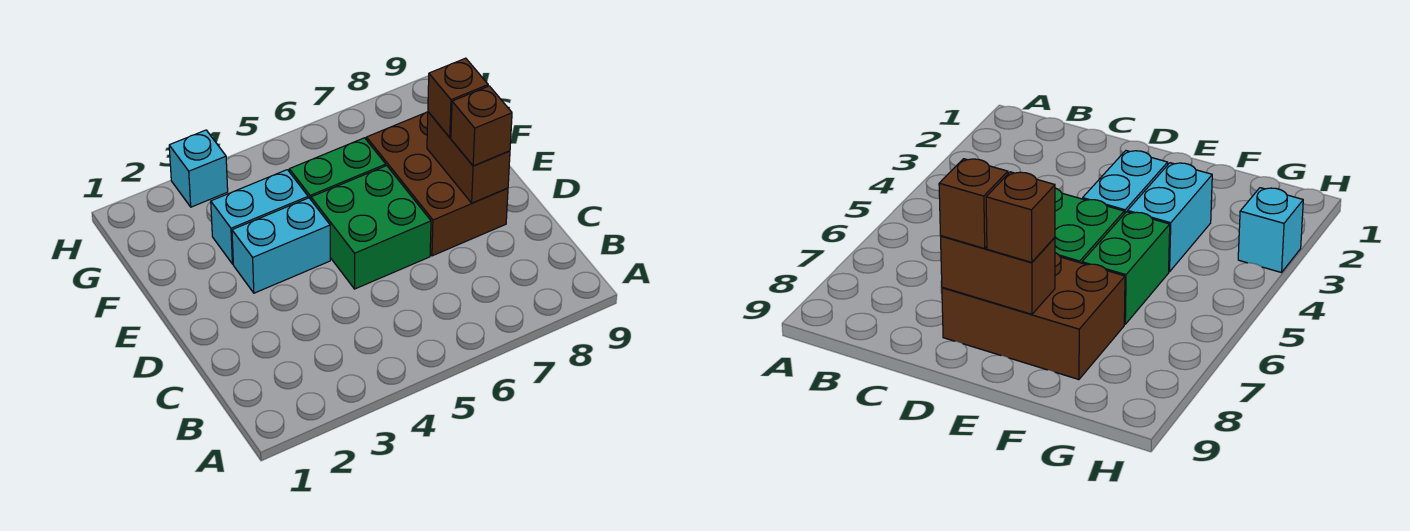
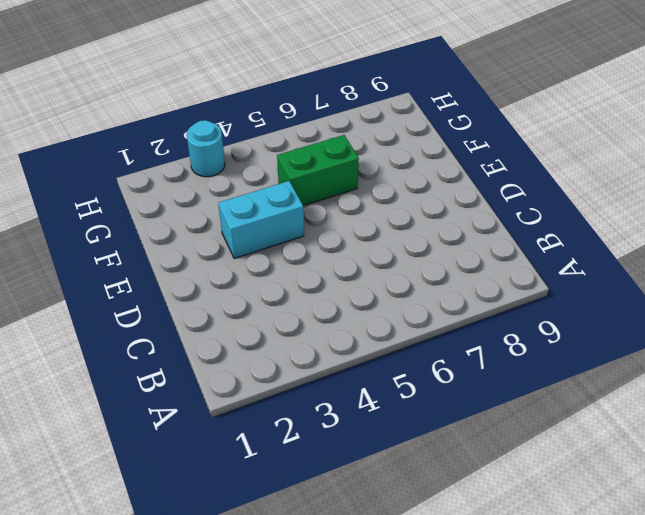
cyan 1x1 round brick [187,120,225,177] -> cyan 1x1 brick [169,130,228,207]
none -> green 2x2 brick [311,166,431,289]
none -> brown 2x3 brick [366,112,508,256]

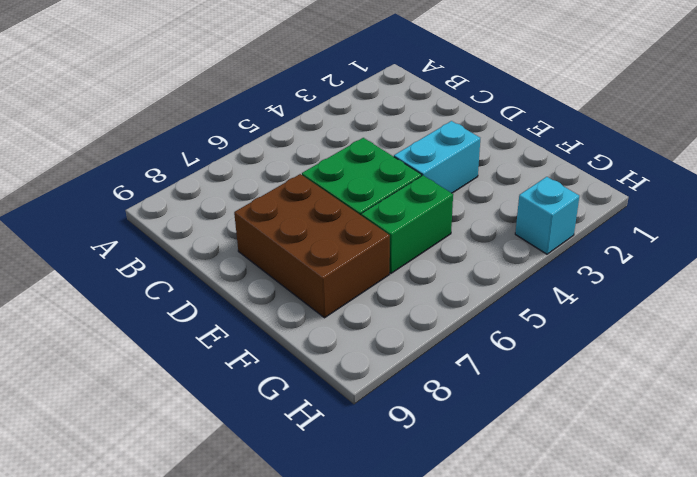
none -> cyan 1x2 brick [211,170,308,264]
none -> brown 1x2 brick [427,112,510,203]

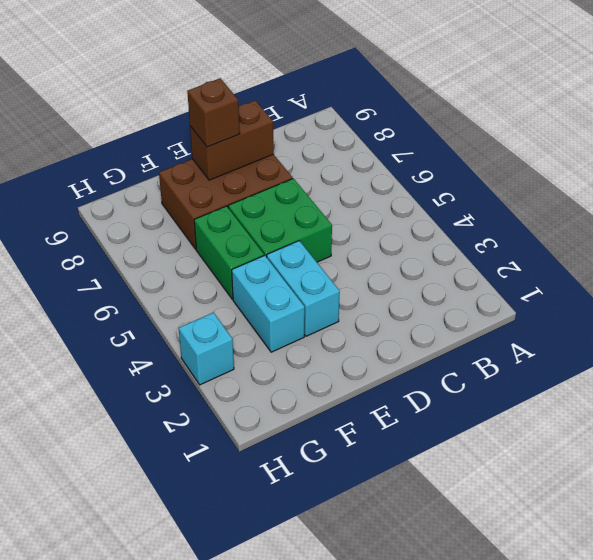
none -> brown 1x1 brick [451,86,512,166]

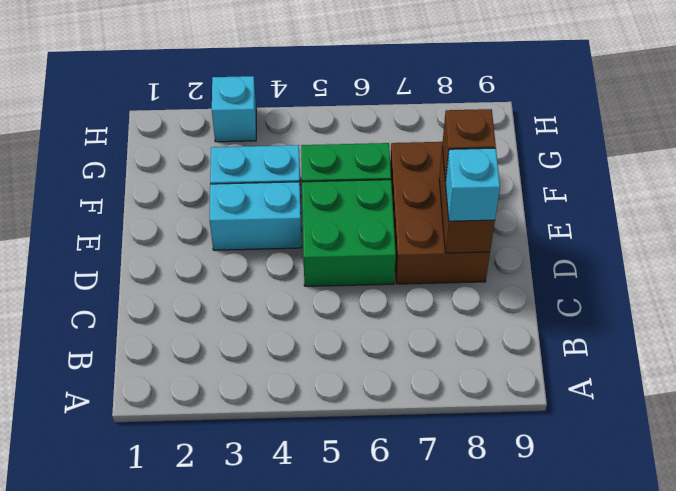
cyan 1x1 brick [445,148,500,221] -> brown 1x1 brick [451,86,512,166]

